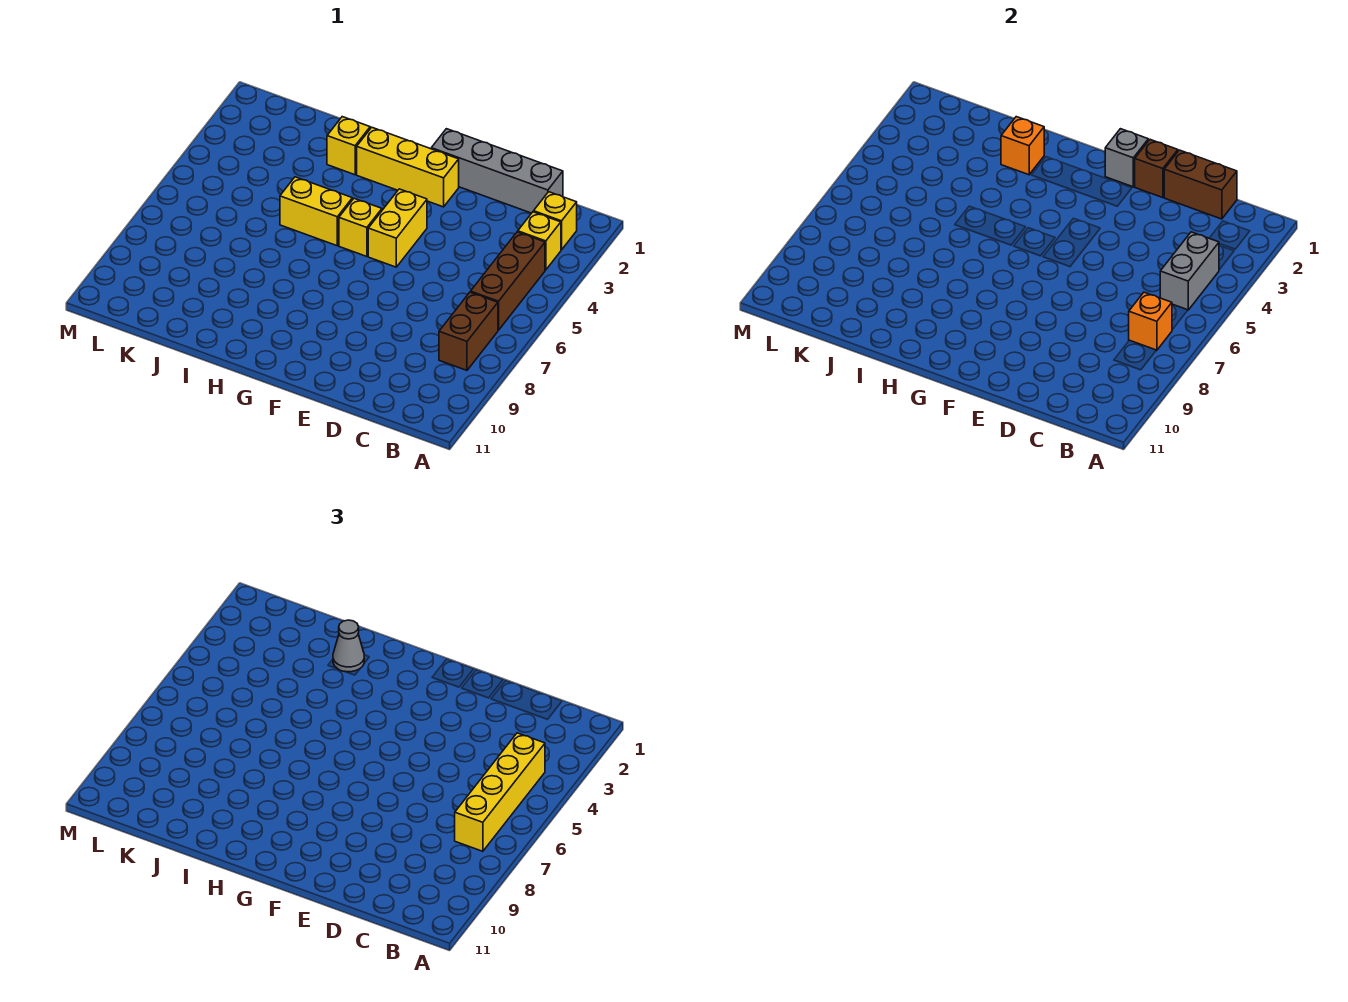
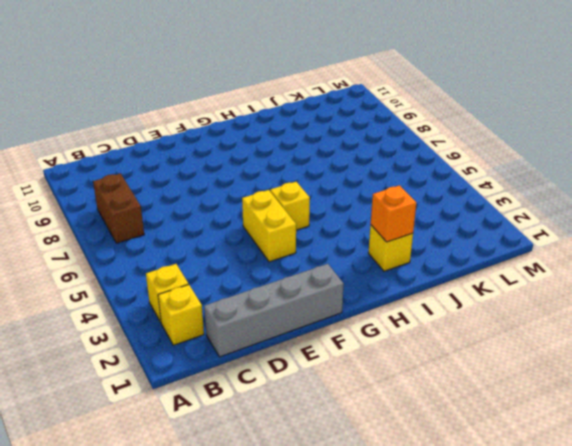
none -> brown 1x3 brick [471,232,545,330]
none -> yellow 1x3 brick [357,127,459,207]
none -> yellow 1x2 brick [280,177,352,246]

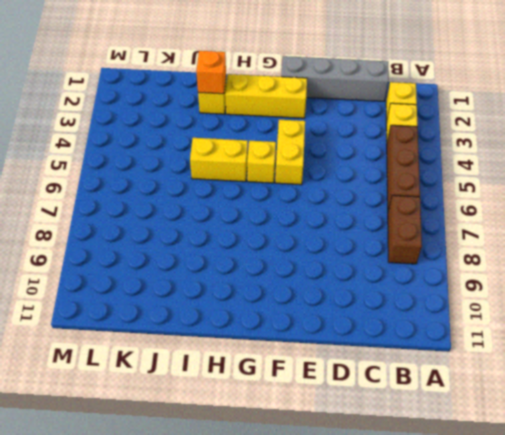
none -> grey 1x2 brick [1160,232,1219,310]
none -> orange 1x1 brick [1129,292,1172,350]
none -> brown 1x2 brick [1164,150,1237,219]

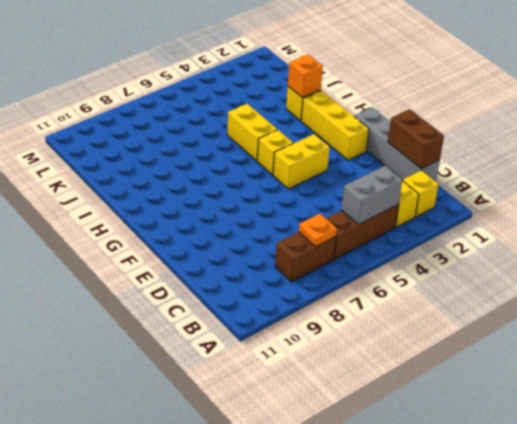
orange 1x1 plate [299,214,337,247] -> orange 1x1 brick [1129,292,1172,350]
none -> brown 1x1 brick [1135,140,1178,198]
none -> grey 1x1 brick [1105,129,1148,187]
none -> yellow 1x4 brick [455,733,545,851]

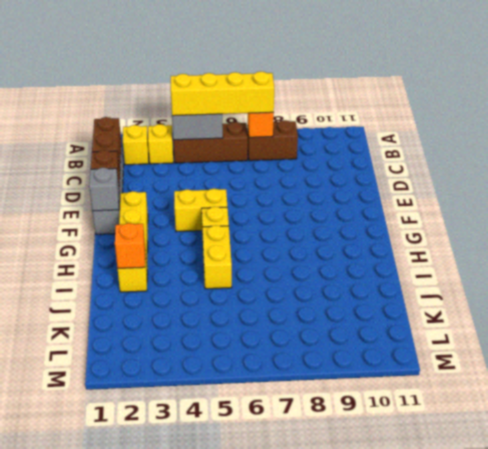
none -> grey 1x1 cone [333,620,364,672]

